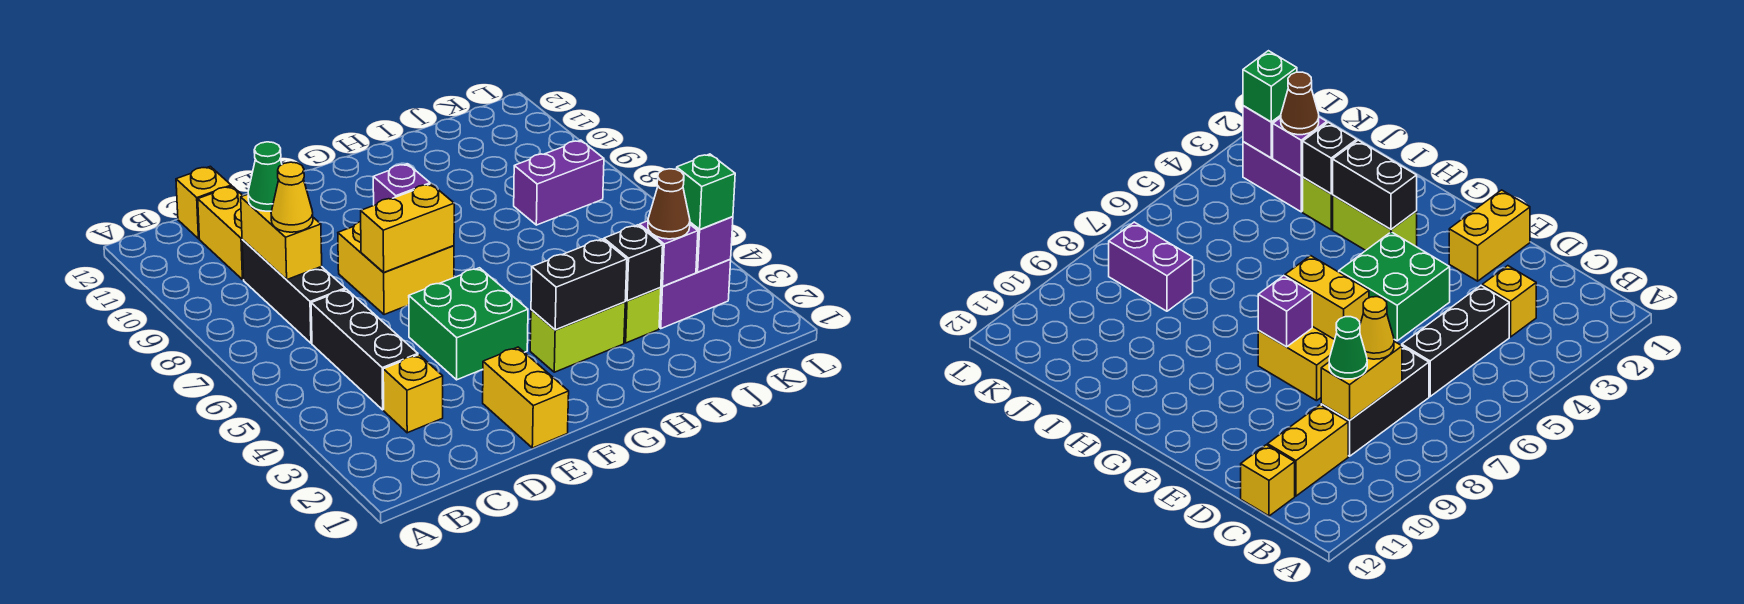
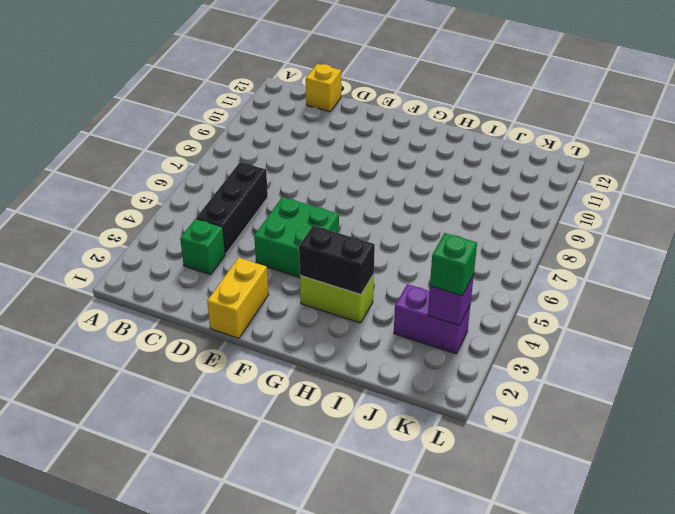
green 1x1 brick [180,219,225,275] -> yellow 1x1 brick [383,355,443,433]
none -> black 1x3 brick [242,240,345,343]
none -> yellow 1x2 brick [198,186,244,280]
none -> yellow 2x2 brick [338,222,454,315]

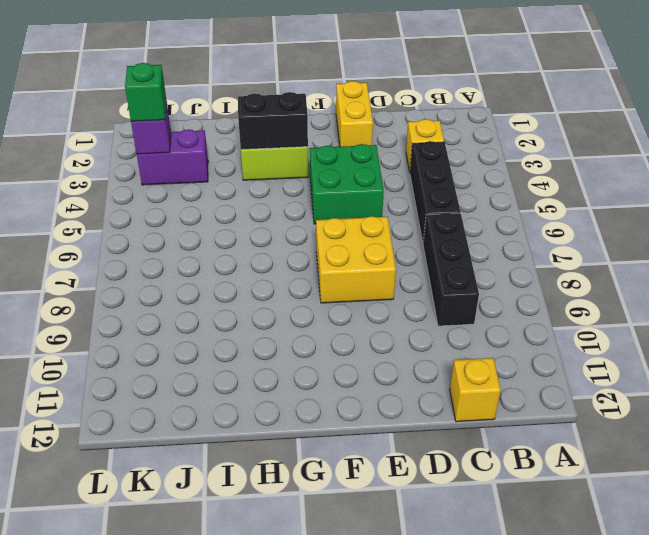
none -> yellow 1x2 brick [198,186,244,280]
none -> lime 1x1 brick [624,288,661,343]
none -> purple 1x2 brick [514,140,604,225]

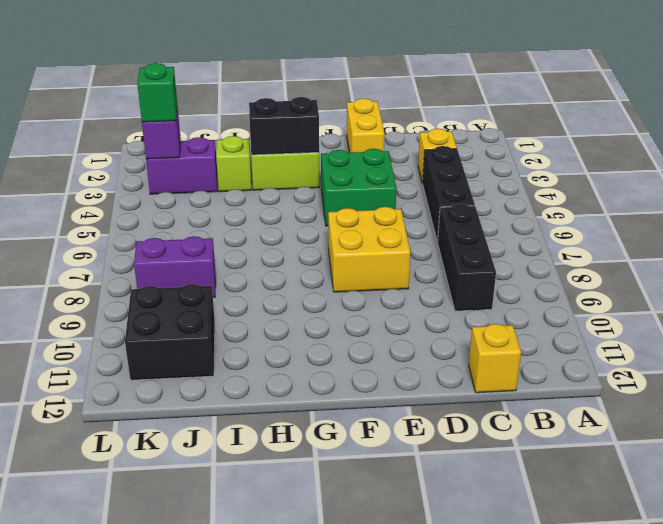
black 2x2 brick [125,284,215,380] -> none
none -> yellow 1x2 brick [198,186,244,280]
none -> yellow 1x2 brick [241,194,322,280]
none -> yellow 1x2 brick [361,184,454,273]

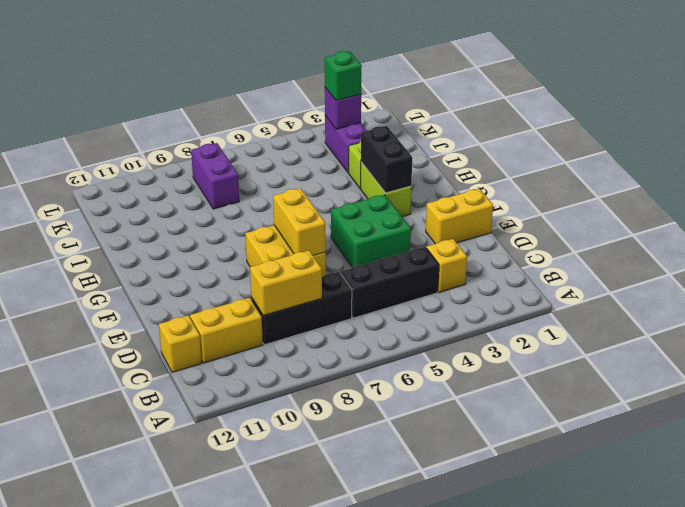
none -> purple 1x1 brick [373,164,430,205]
none -> black 1x1 brick [604,225,663,301]
none -> purple 1x1 brick [639,221,698,286]

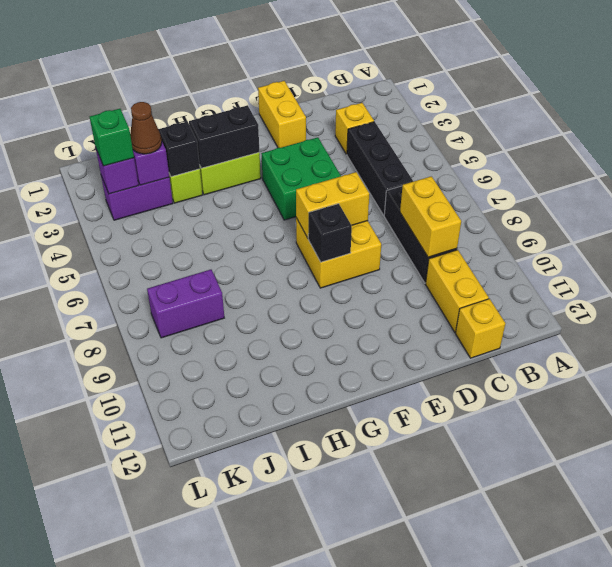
black 1x1 brick [308,204,352,262] -> purple 1x1 brick [373,164,430,205]
none -> yellow 1x1 cone [271,162,313,232]
none -> green 1x1 cone [248,142,282,211]

